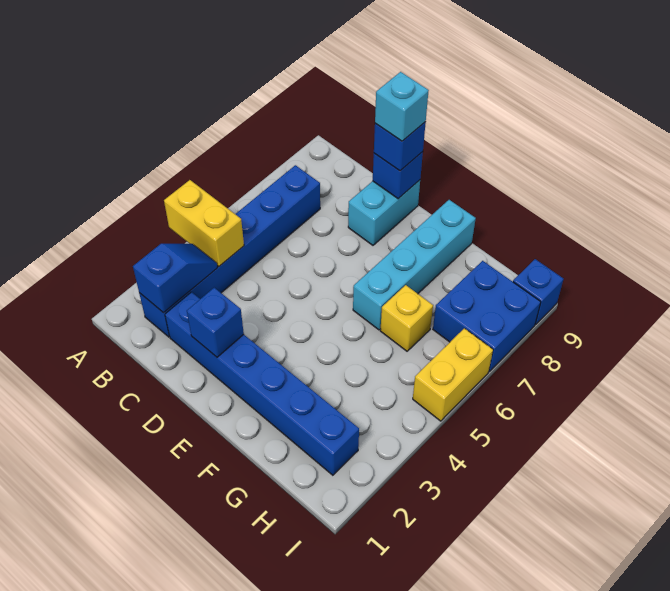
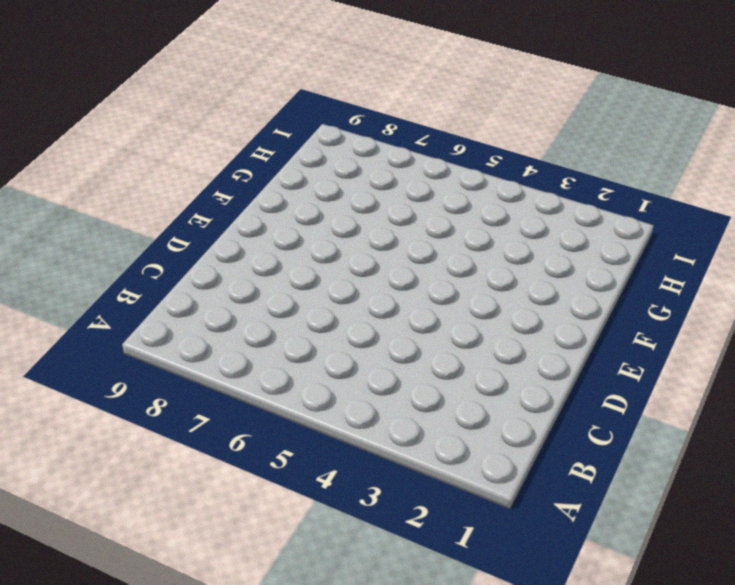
none -> blue 1x6 brick [139,165,320,337]
none -> blue 1x6 brick [165,292,359,475]
none -> cyan 1x2 brick [348,180,420,245]

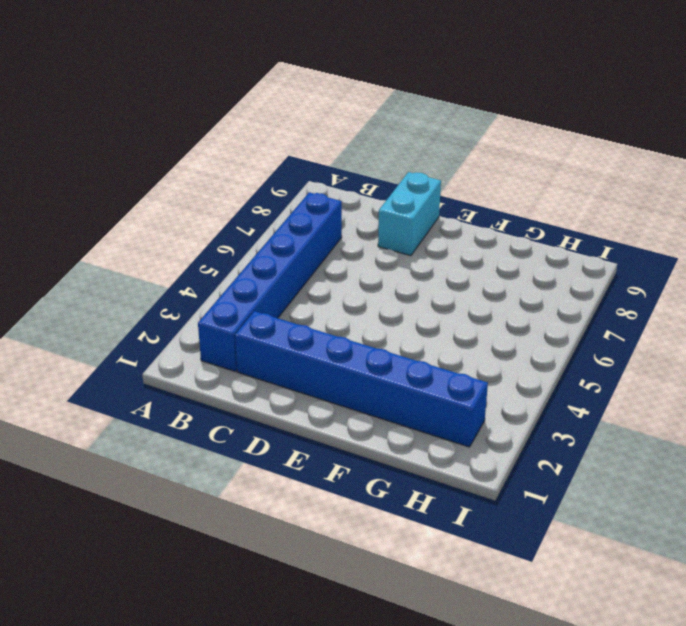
none -> cyan 1x4 brick [353,200,476,330]
none -> yellow 1x1 brick [380,285,433,351]
none -> blue 2x2 brick [433,261,541,372]

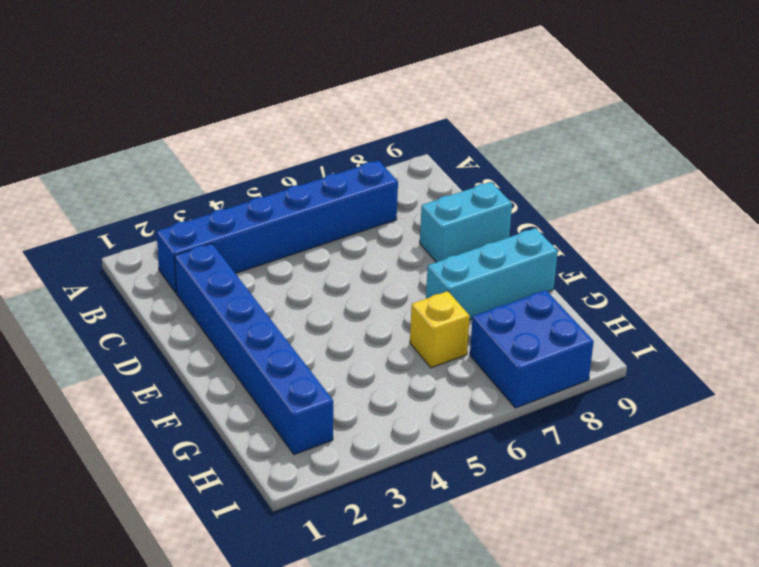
cyan 1x3 brick [426,228,558,320] -> cyan 1x4 brick [353,200,476,330]
none -> yellow 1x2 brick [413,328,493,421]
none -> blue 1x1 brick [513,259,563,325]
none -> yellow 1x2 brick [164,180,244,266]

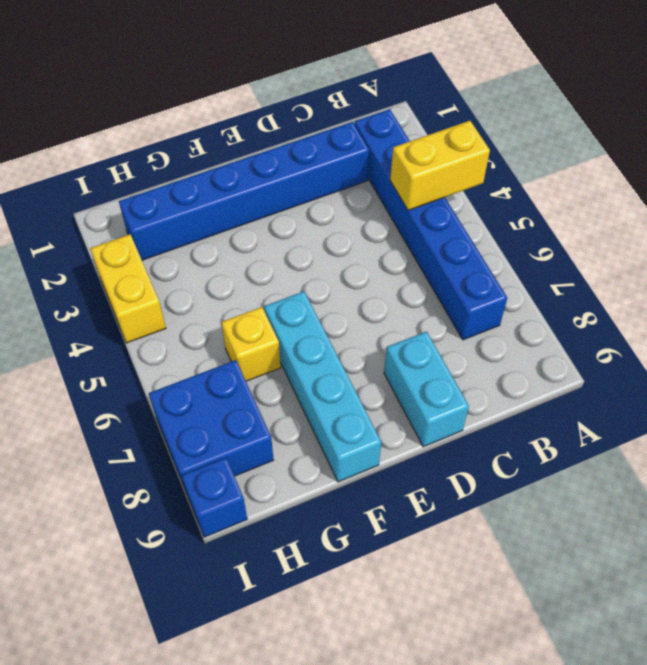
yellow 1x2 brick [90,234,166,343] -> yellow 1x2 brick moved to [413,328,493,421]
none -> blue 1x2 slope [133,244,217,313]
none -> blue 1x1 brick [187,288,244,357]
none -> blue 1x1 brick [373,152,423,199]

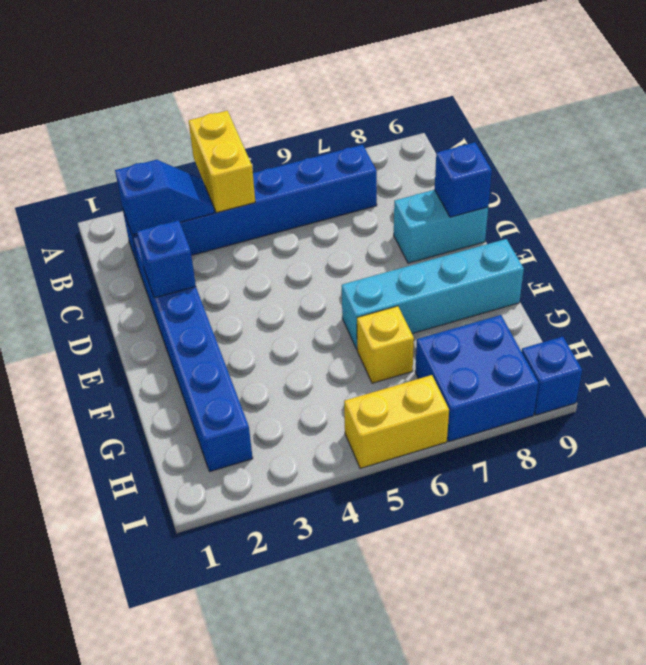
none -> blue 1x1 brick [374,122,426,171]
none -> cyan 1x1 brick [375,72,429,141]

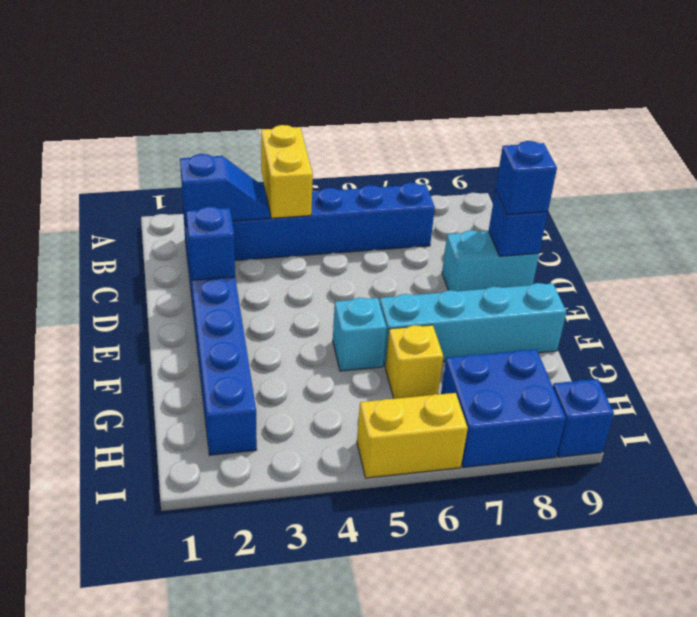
cyan 1x1 brick [333,298,386,371] -> cyan 1x1 brick moved to [375,72,429,141]

